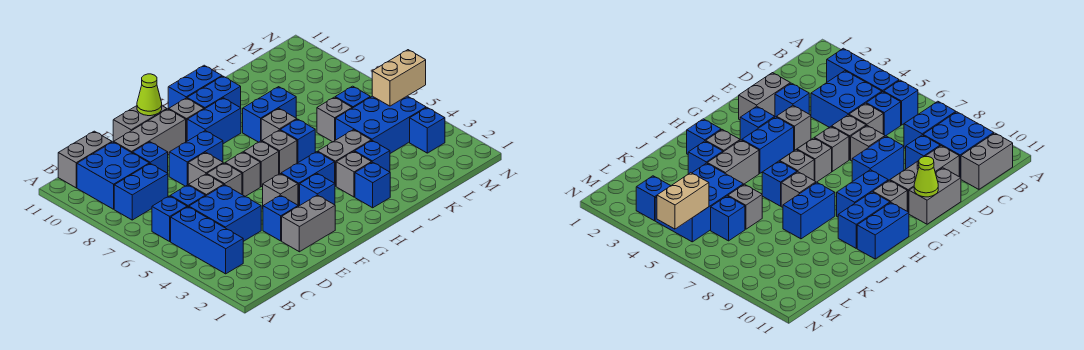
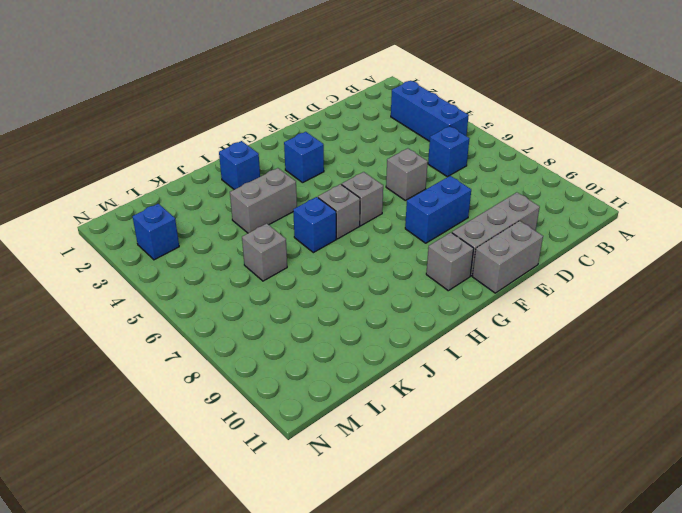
none -> blue 1x1 brick [152,196,187,241]
none -> blue 1x2 brick [114,164,168,220]
none -> blue 2x2 brick [77,142,149,209]
none -> grey 1x2 brick [58,131,112,188]

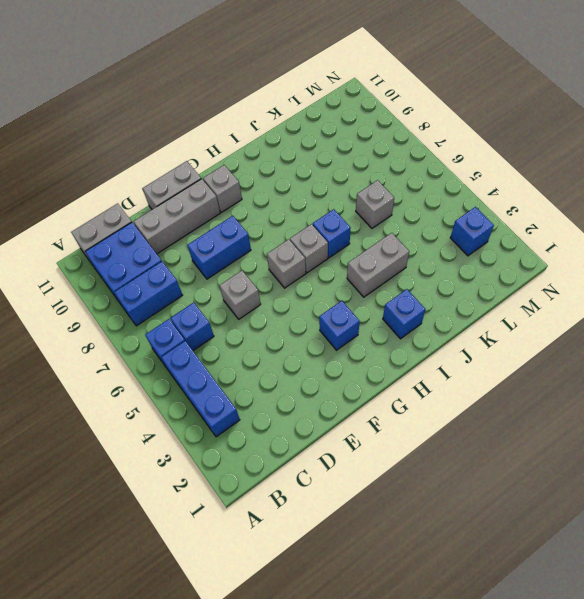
none -> blue 2x2 brick [189,185,261,241]
none -> grey 1x1 brick [189,174,224,196]
none -> blue 1x1 brick [132,142,168,173]
none -> grey 1x2 brick [282,195,335,252]

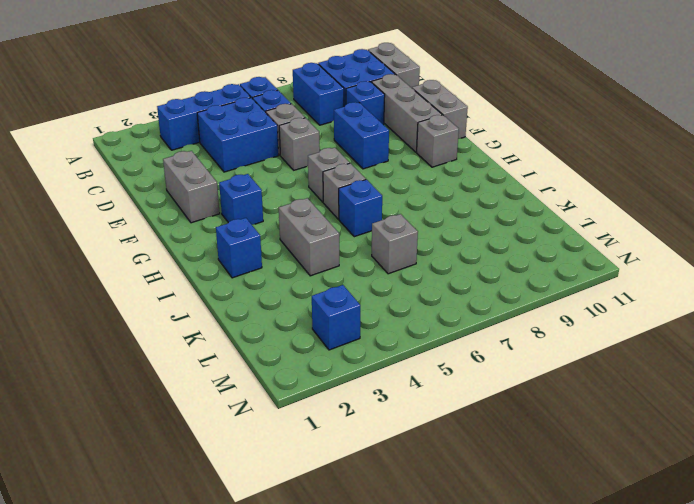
none -> blue 1x1 brick [263,195,298,241]
none -> grey 1x1 brick [188,152,223,185]
none -> grey 1x1 brick [263,174,298,205]
none -> grey 1x1 brick [225,152,260,196]

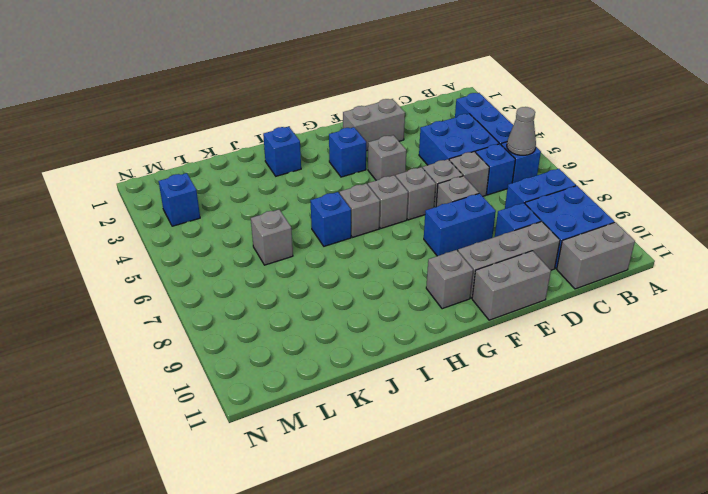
grey 1x1 cone [507,107,536,155] -> none
none -> blue 1x1 brick [263,195,298,241]
none -> blue 1x2 brick [281,152,335,206]
none -> blue 1x2 brick [187,98,241,144]
none -> blue 1x2 brick [187,76,241,109]

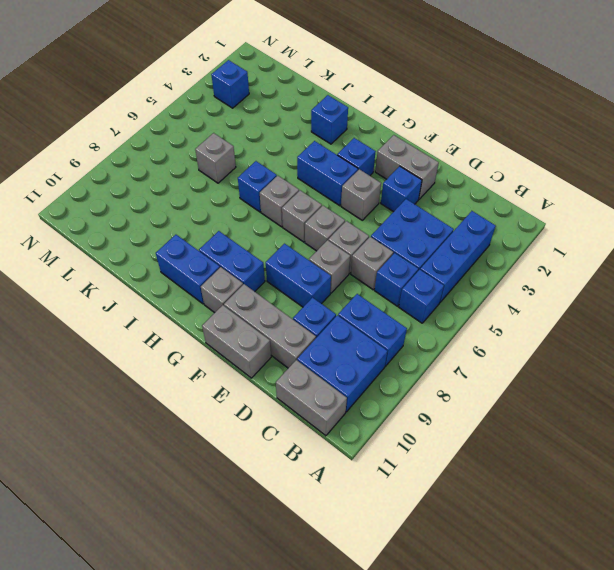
none -> blue 1x2 brick [168,65,222,109]
none -> grey 1x1 brick [336,151,372,197]
none -> grey 1x2 brick [318,130,371,186]
none -> grey 1x1 brick [261,109,297,141]

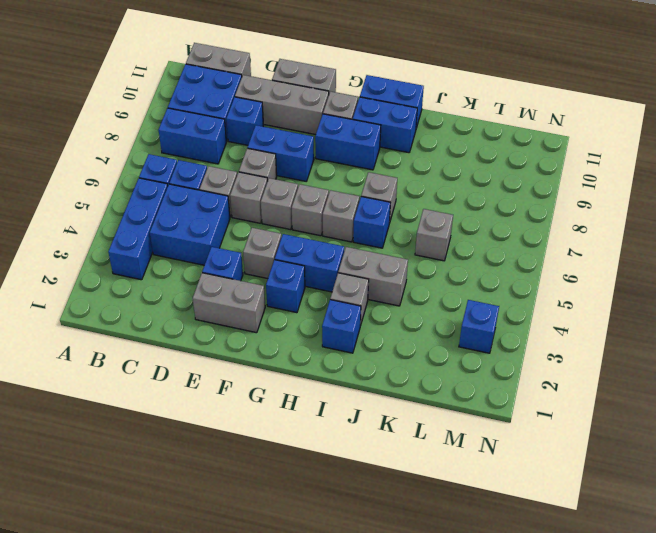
none -> blue 1x2 brick [243,87,296,142]
none -> blue 1x1 brick [355,141,390,172]
none -> blue 2x3 brick [336,96,426,153]
none -> blue 1x1 brick [335,86,370,108]

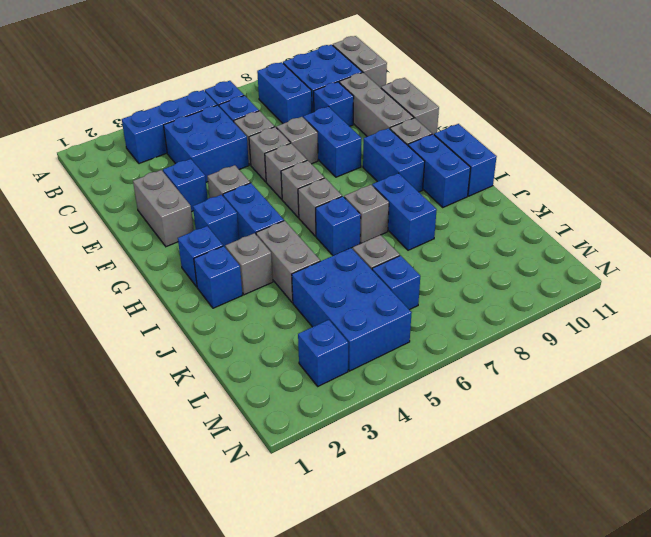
blue 1x1 brick [178,226,223,287] -> blue 1x1 brick moved to [355,141,390,172]
none -> lime 1x1 cone [137,74,162,116]
none -> tan 1x2 brick [372,50,426,106]

